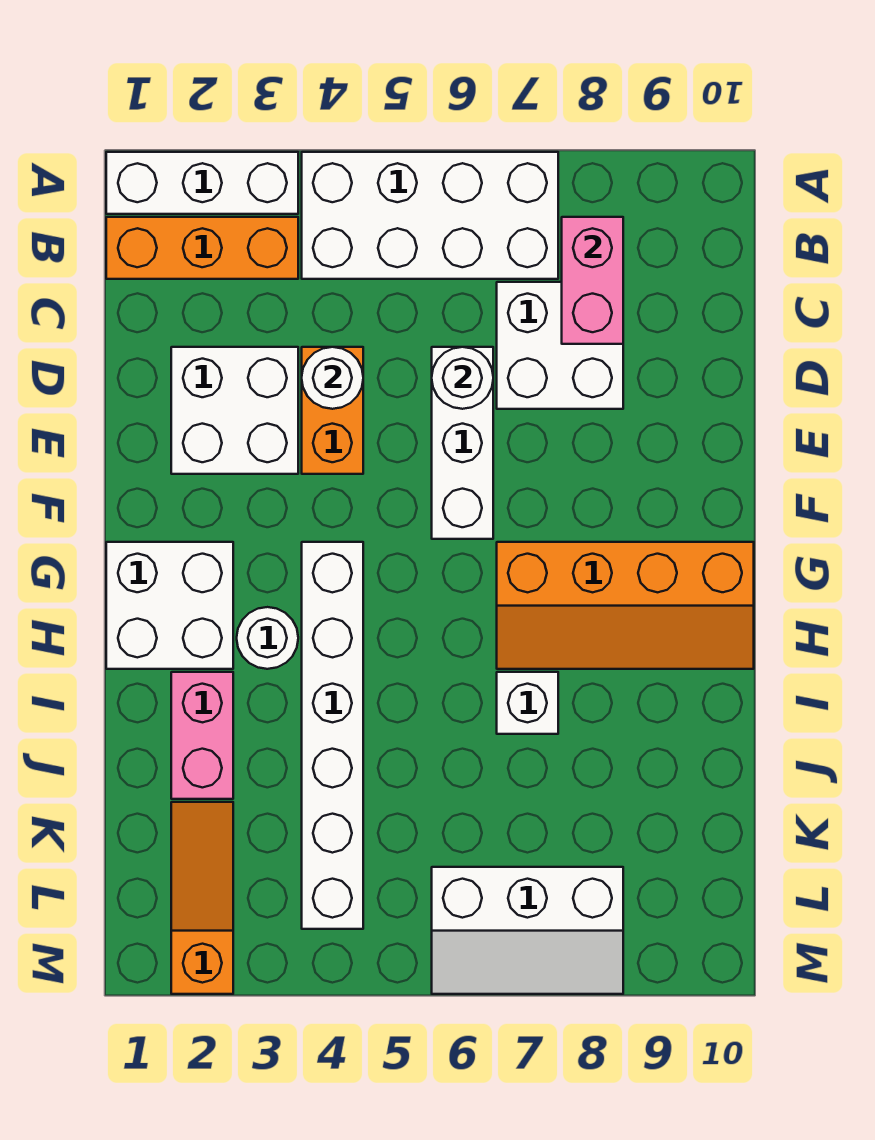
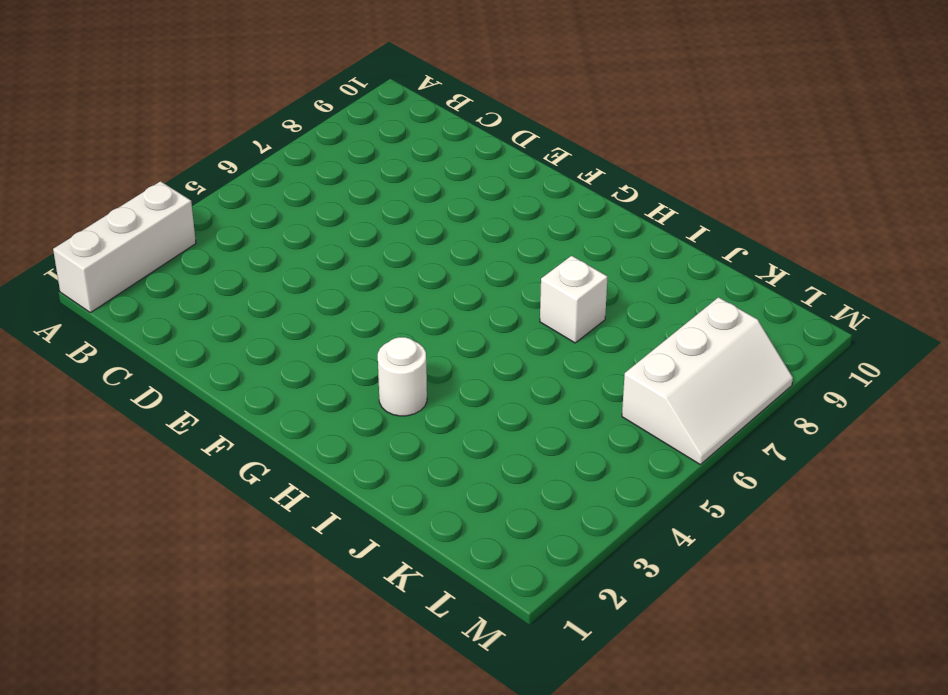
none -> white 2x4 brick [302,152,558,279]
none -> orange 1x3 brick [106,217,298,279]
none -> white 2x2 brick [497,282,623,409]

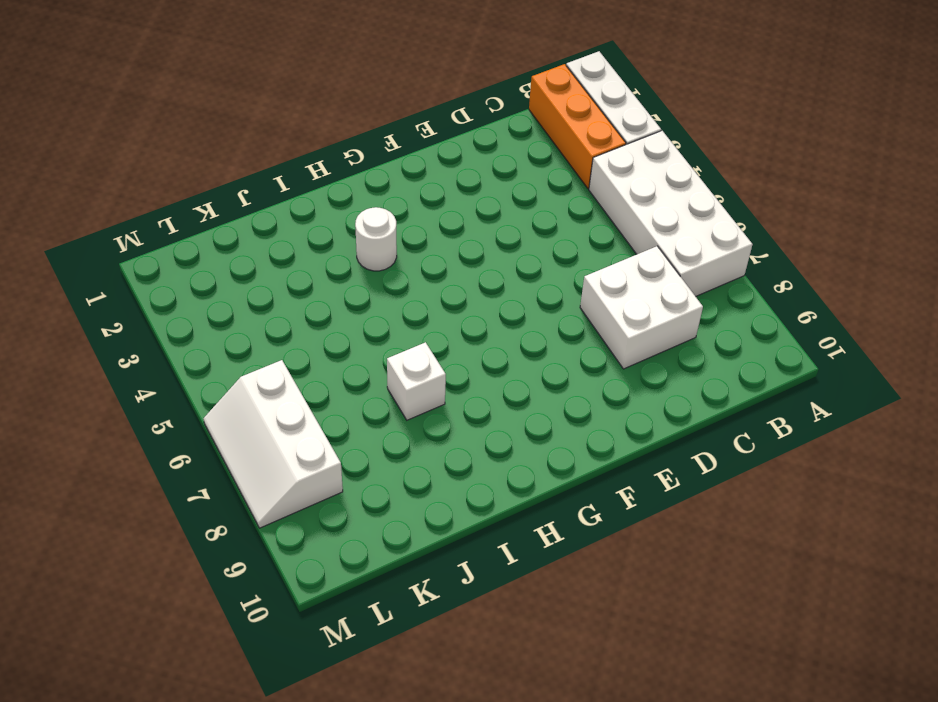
none -> white 2x2 brick [171,347,298,474]
none -> orange 1x2 brick [302,347,363,474]
none -> white 1x3 brick [432,347,493,539]

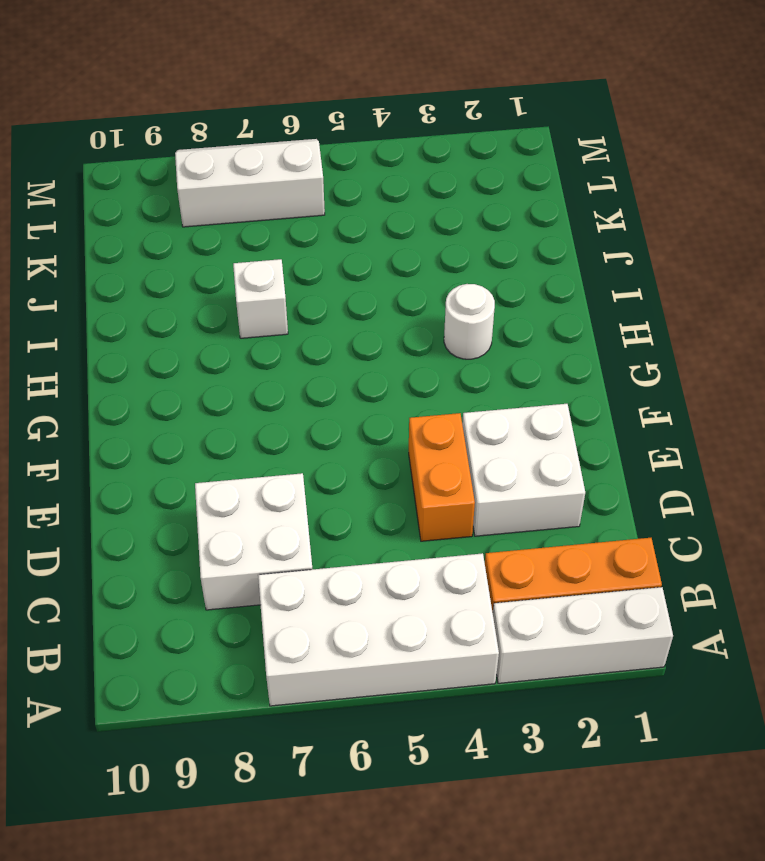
none -> white 1x3 brick [432,347,493,539]
none -> white 2x2 brick [106,542,233,669]
none -> white 1x6 brick [302,542,363,929]

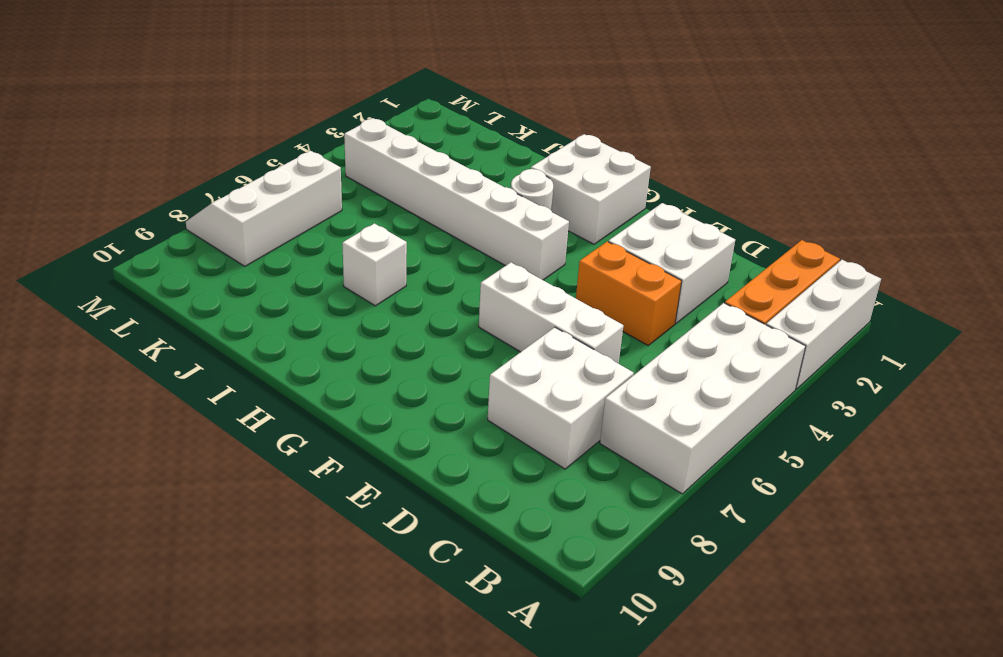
none -> orange 2x4 slope [497,542,754,669]
none -> pink 1x2 brick [171,672,233,799]
none -> orange 1x3 slope [171,802,233,994]

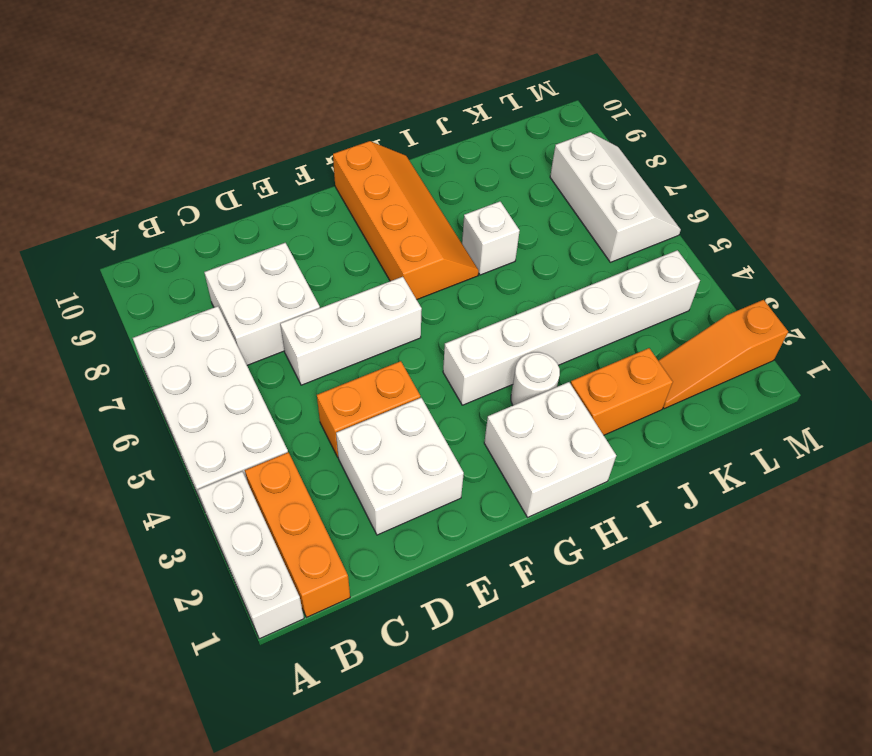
orange 1x2 brick [571,348,673,435] -> pink 1x2 brick [171,672,233,799]
none -> pink 1x2 brick [562,217,623,344]
none -> white 1x1 round brick [302,347,363,409]
none -> white 1x1 round brick [432,347,493,409]

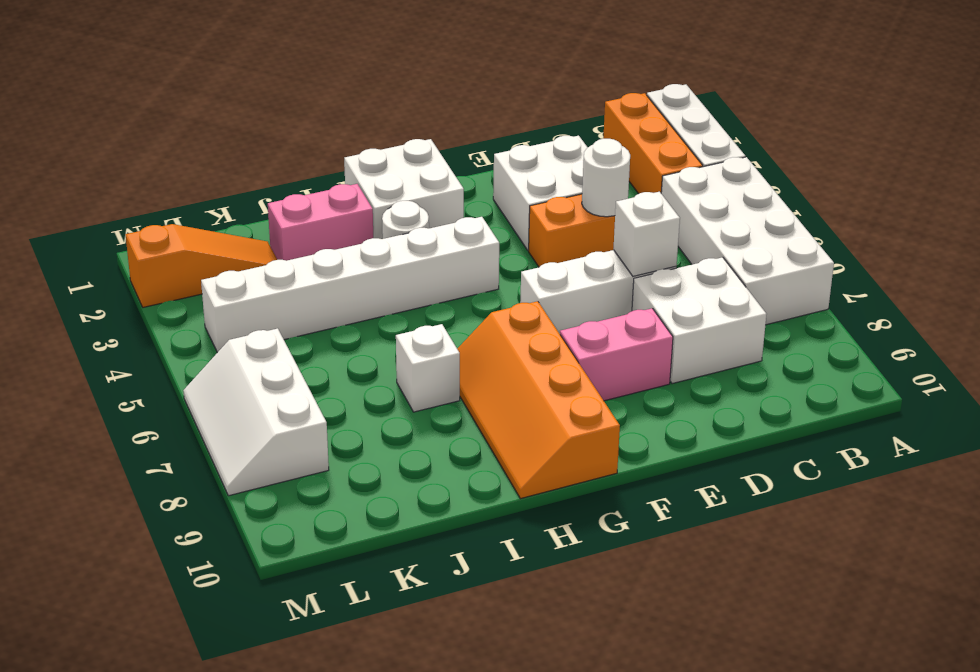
white 1x1 brick [613,192,680,276] -> white 1x1 round brick [432,347,493,409]
pink 1x2 brick [560,308,673,401] -> pink 1x2 brick moved to [562,217,623,344]

